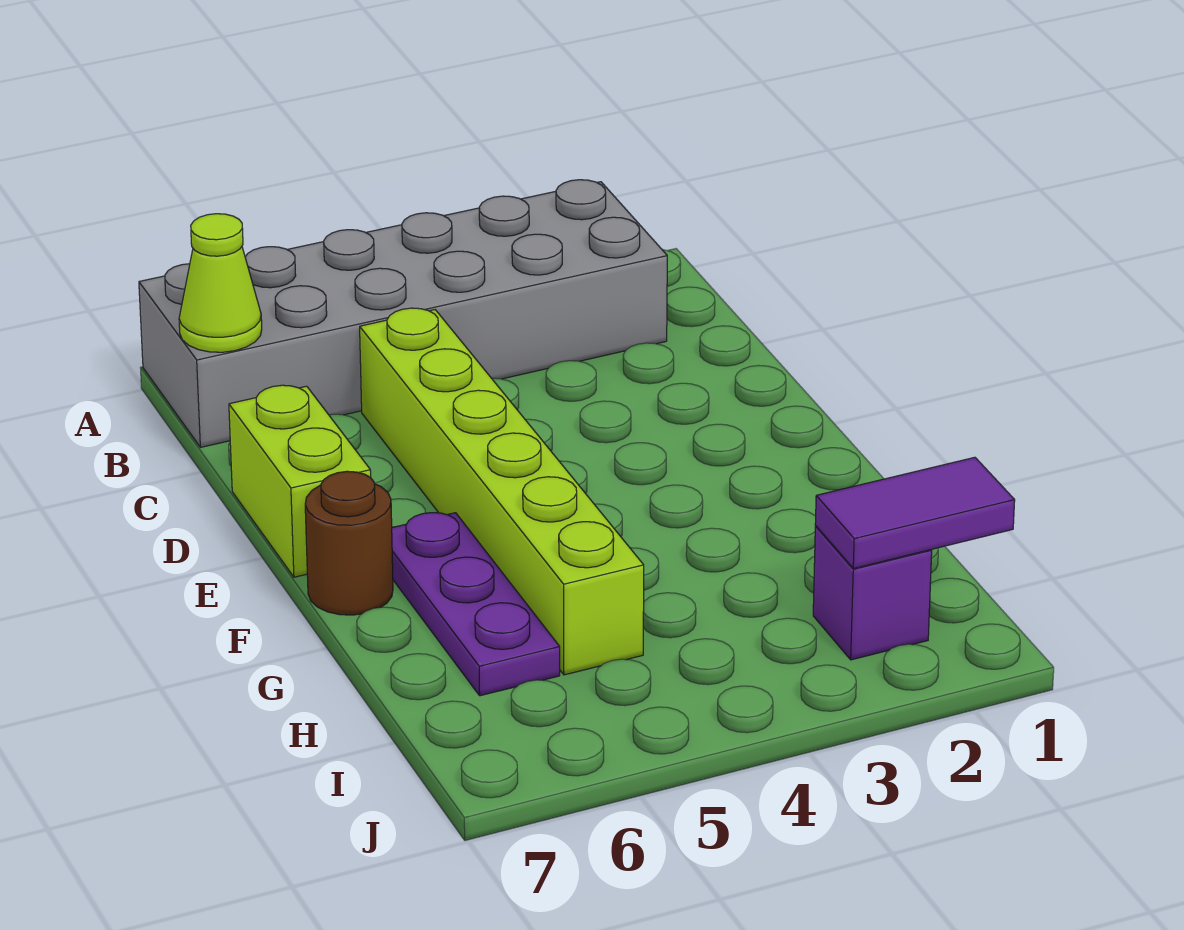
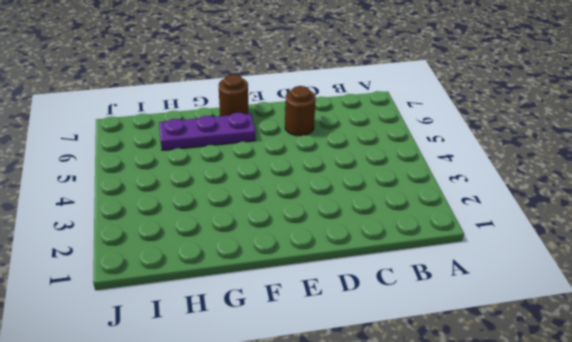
brown 1x1 round brick [285,86,316,136] -> none
none -> grey 2x6 brick [139,180,667,447]
none -> lime 1x6 brick [360,308,644,675]

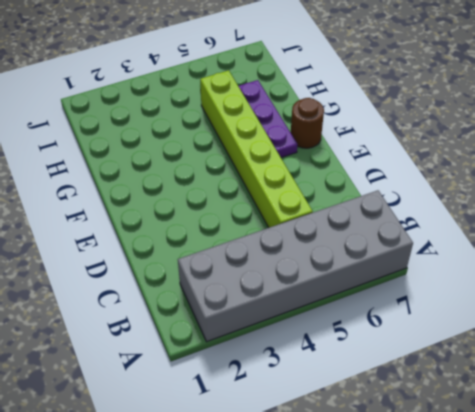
none -> lime 1x2 brick [229,385,371,577]
none -> purple 1x1 brick [813,526,932,660]

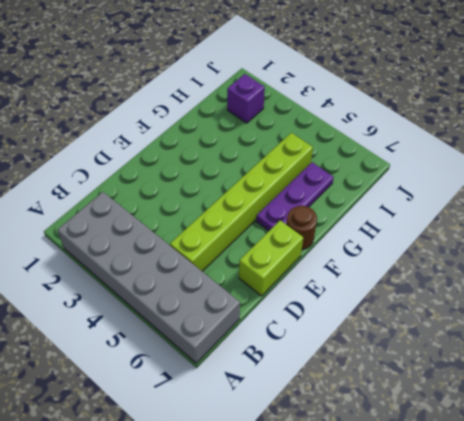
none -> lime 1x1 cone [179,214,262,352]
none -> purple 1x2 tile [815,457,1015,568]

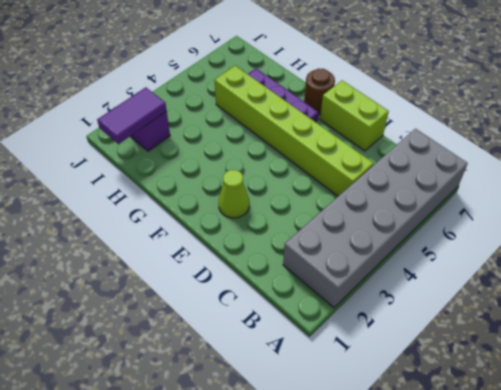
lime 1x1 cone [219,170,249,218] -> lime 1x1 cone moved to [179,214,262,352]

